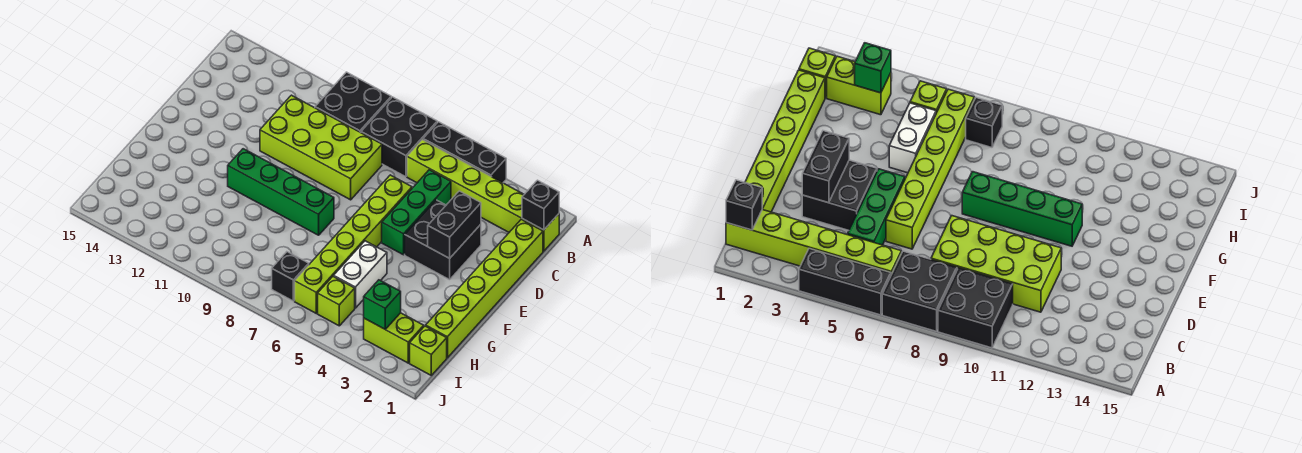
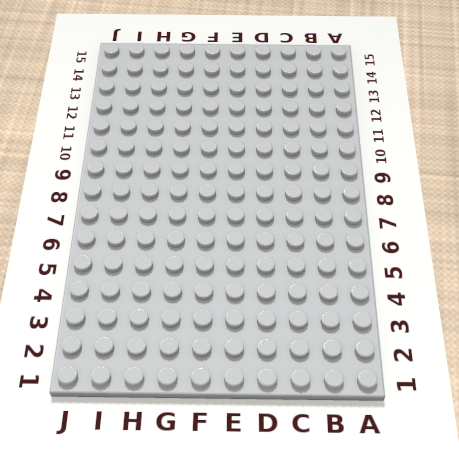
none -> black 1x3 brick [423,122,506,183]
none -> black 2x2 brick [361,97,437,177]
none -> black 2x2 brick [315,72,391,133]

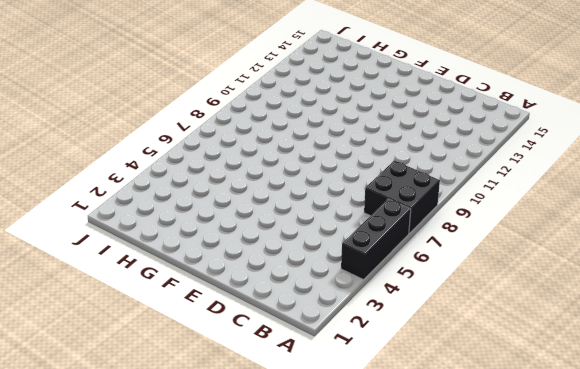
none -> black 2x2 brick [315,72,391,133]
none -> lime 1x6 brick [407,140,559,251]
none -> lime 1x6 brick [426,219,543,358]

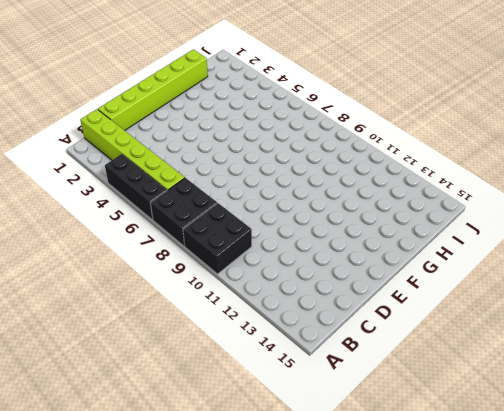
none -> green 1x3 brick [382,170,451,255]
none -> lime 2x4 brick [260,95,382,200]
none -> black 2x2 brick [405,200,481,280]

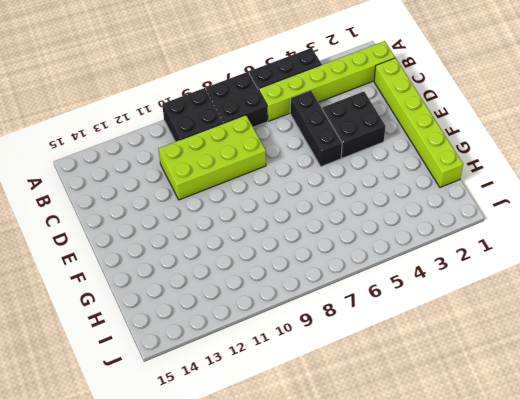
black 1x3 brick [290,90,342,167] -> green 1x3 brick [382,170,451,255]
none -> lime 1x6 brick [295,175,412,313]
none -> green 1x4 brick [228,149,334,235]
none -> white 1x2 brick [334,241,387,308]

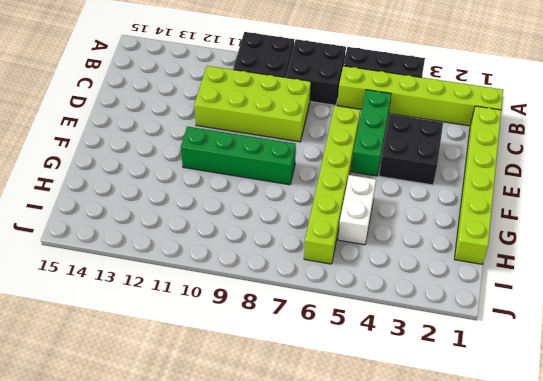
none -> lime 1x1 brick [410,326,447,375]
none -> lime 1x2 brick [364,313,424,363]
none -> lime 1x1 brick [318,276,355,326]

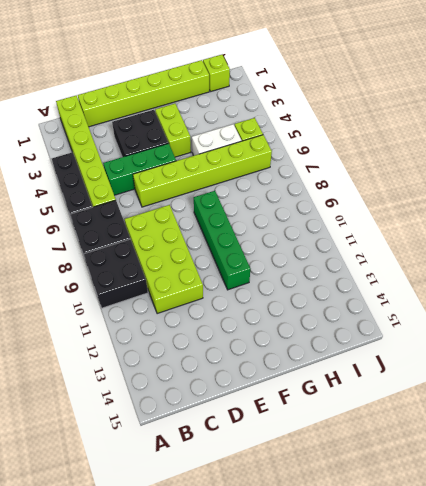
lime 1x2 brick [155,104,191,157] -> lime 1x2 brick moved to [364,313,424,363]
none -> black 1x1 brick [272,252,309,301]
none -> black 1x1 brick [522,180,559,230]
none -> black 1x2 brick [428,191,481,258]

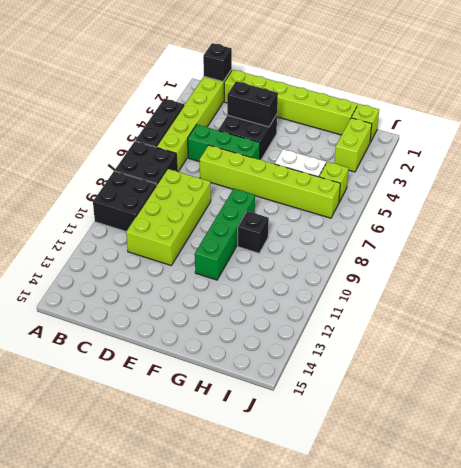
black 1x1 brick [238,211,269,253] -> black 1x1 brick moved to [272,252,309,301]
none -> green 1x1 brick [364,280,401,329]

